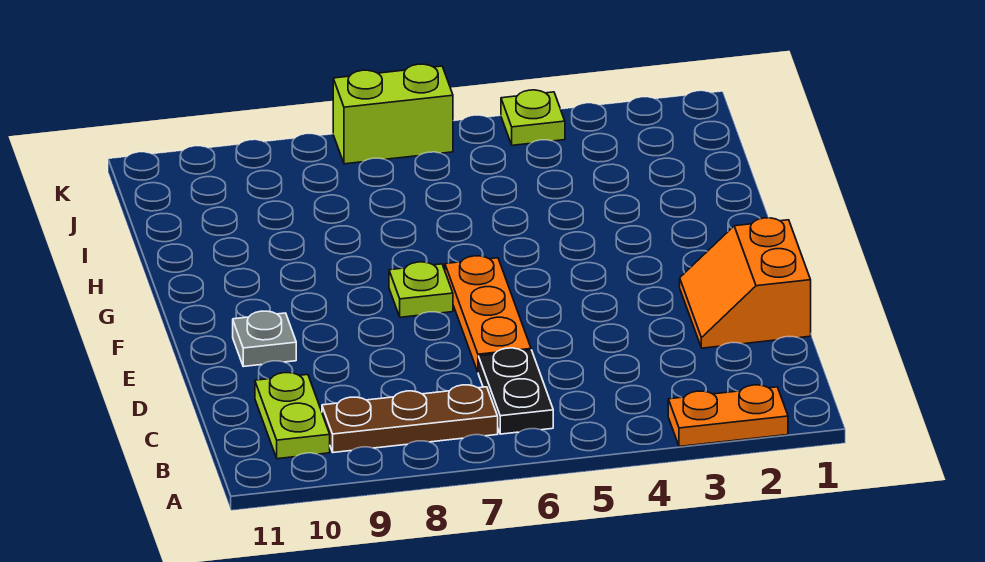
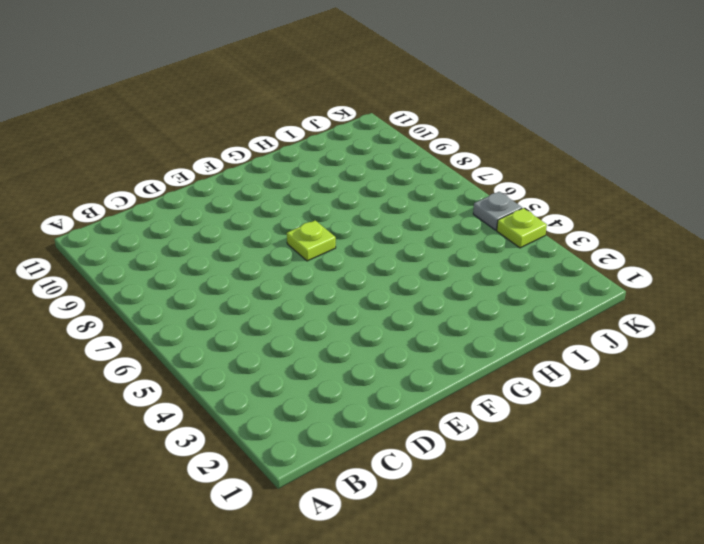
grey 1x1 plate [473,192,522,230] -> grey 1x1 plate moved to [233,311,296,367]
none -> orange 1x2 plate [668,385,788,447]
none -> black 1x2 plate [478,348,553,434]

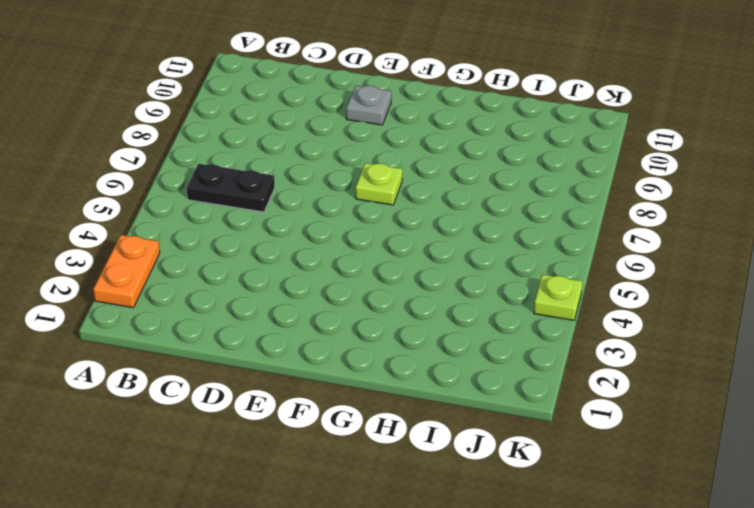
none -> brown 1x3 plate [322,385,498,453]
none -> lime 1x2 plate [255,373,330,459]

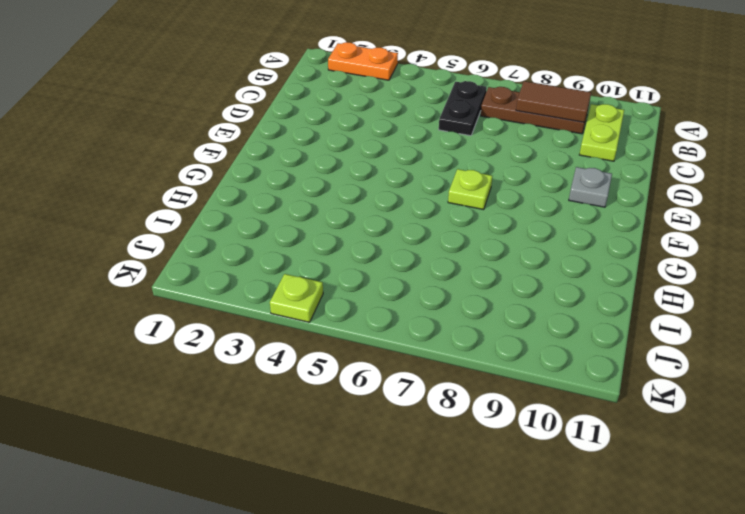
brown 1x2 tile [516,81,591,122] -> none
none -> orange 2x2 slope [680,218,811,348]
none -> orange 1x3 plate [445,256,531,372]

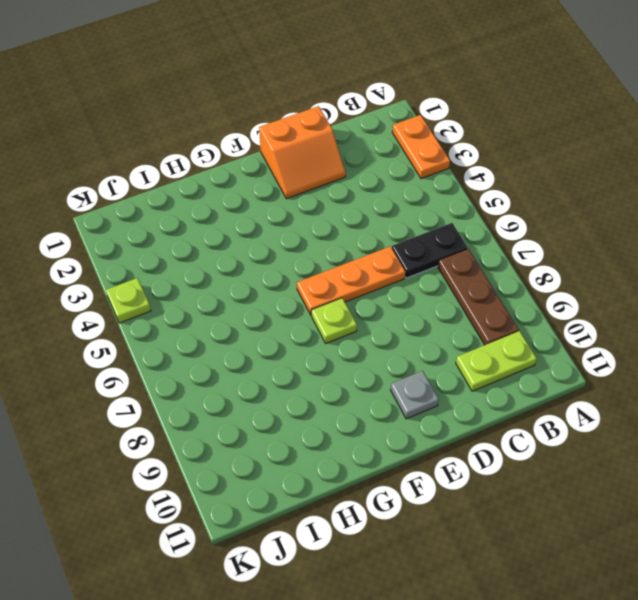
none -> lime 1x2 brick [333,64,453,164]

